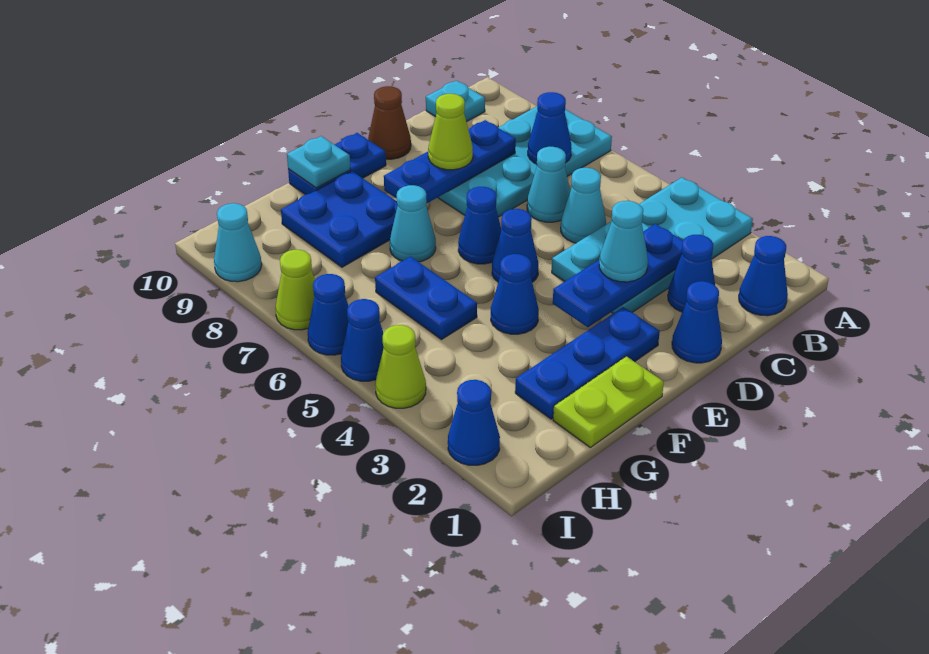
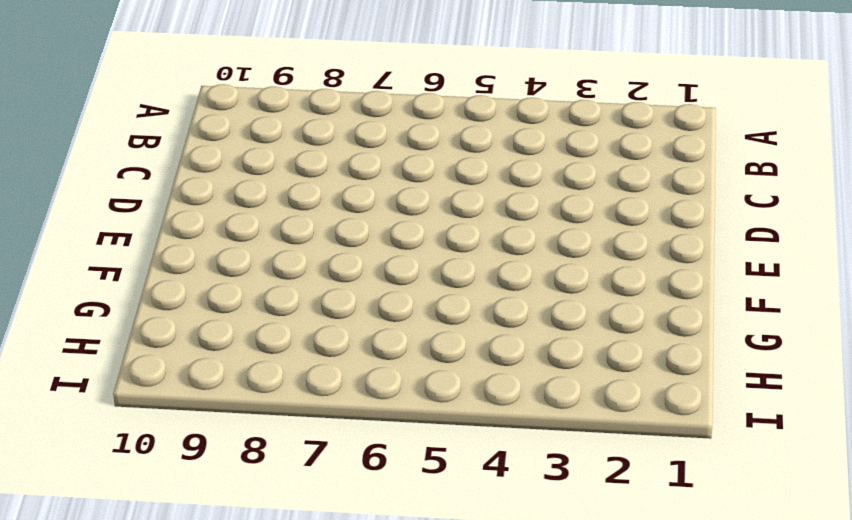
none -> cyan 2x4 plate [552,178,753,313]
none -> cyan 2x4 plate [438,106,612,217]
none -> blue 1x1 cone [739,236,788,316]
none -> cyan 1x1 plate [426,81,485,122]

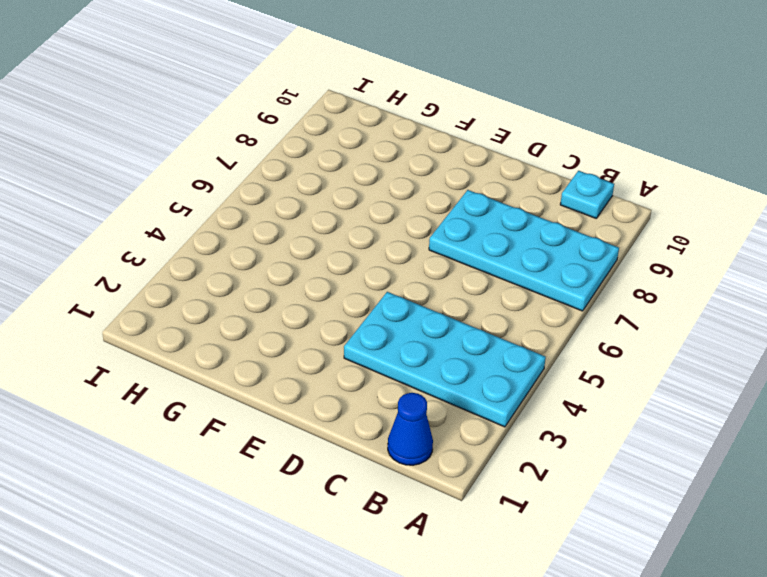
none -> blue 1x1 cone [668,235,715,312]
none -> cyan 1x1 cone [561,168,606,243]
none -> cyan 1x1 cone [527,147,570,222]
none -> blue 1x1 cone [672,281,722,363]

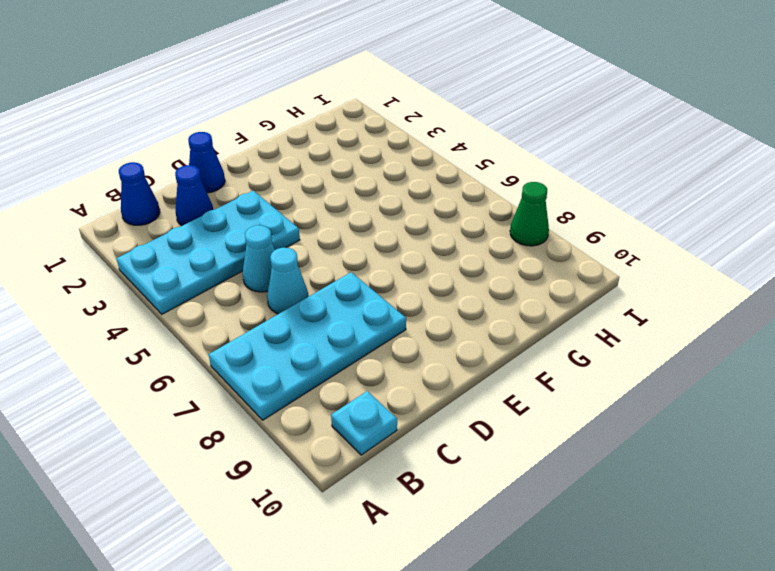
green 1x1 cone [510,182,549,246] -> none
none -> brown 1x1 cone [368,86,411,159]
none -> blue 1x3 plate [515,307,660,419]
none -> blue 1x1 cone [492,209,538,282]
none -> blue 1x1 cone [458,187,501,264]

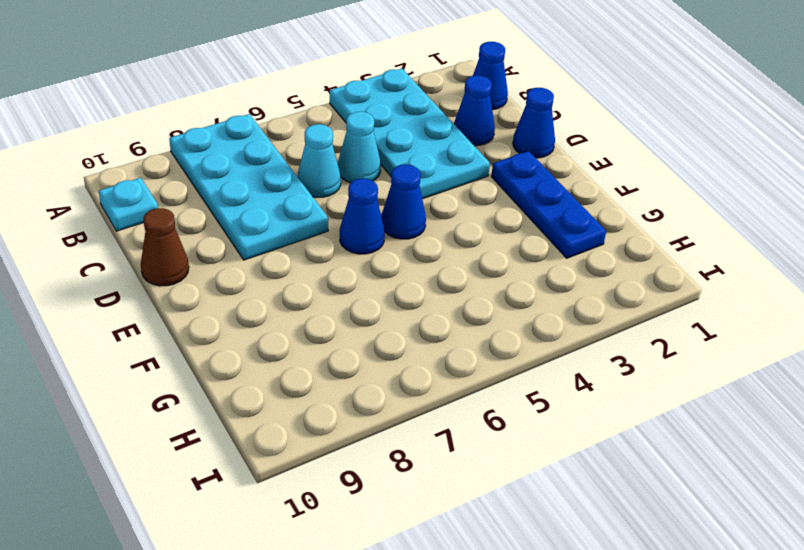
none -> blue 1x2 plate [288,133,386,195]
none -> lime 1x2 plate [553,356,664,448]
none -> blue 1x1 cone [491,254,539,334]
none -> cyan 1x1 cone [390,185,436,262]

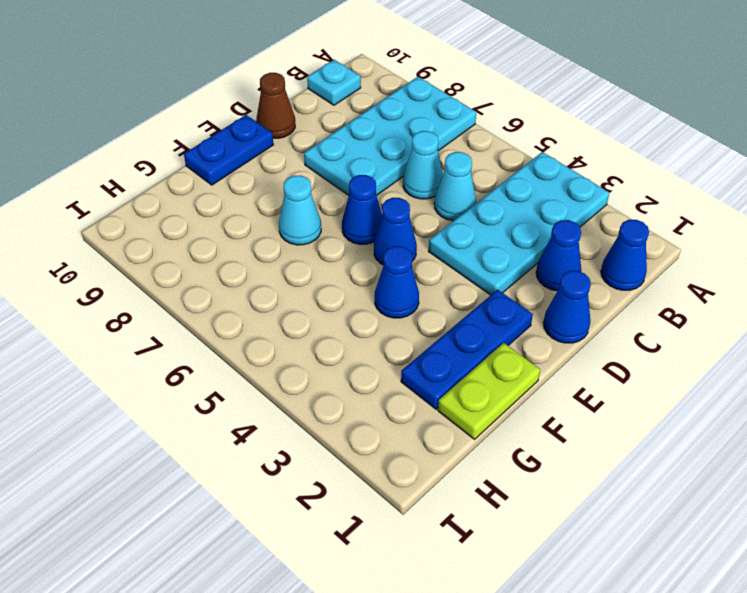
none -> blue 2x2 plate [281,171,398,267]
none -> blue 1x2 plate [375,257,477,340]
none -> blue 1x1 cone [448,380,500,465]
none -> lime 1x1 cone [375,325,426,408]

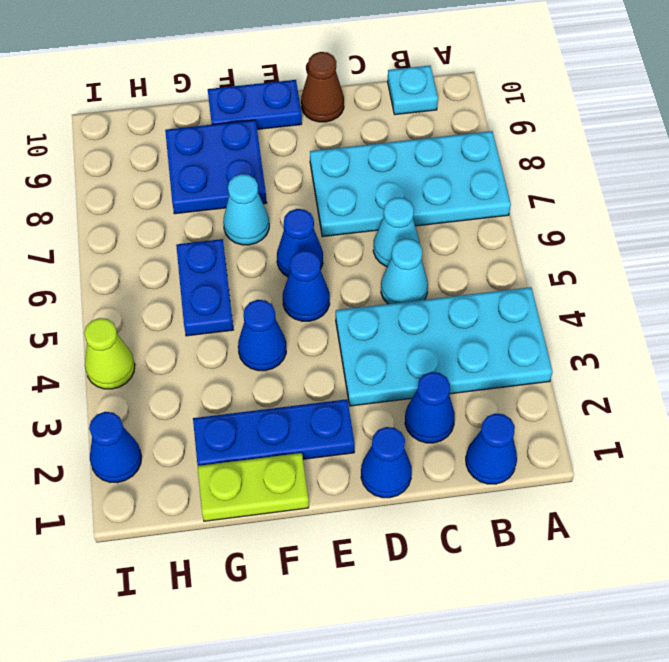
none -> blue 1x1 cone [341,299,384,381]
none -> blue 1x1 cone [308,274,348,355]
none -> lime 1x1 cone [275,250,315,330]
none -> cyan 1x1 cone [214,203,262,282]

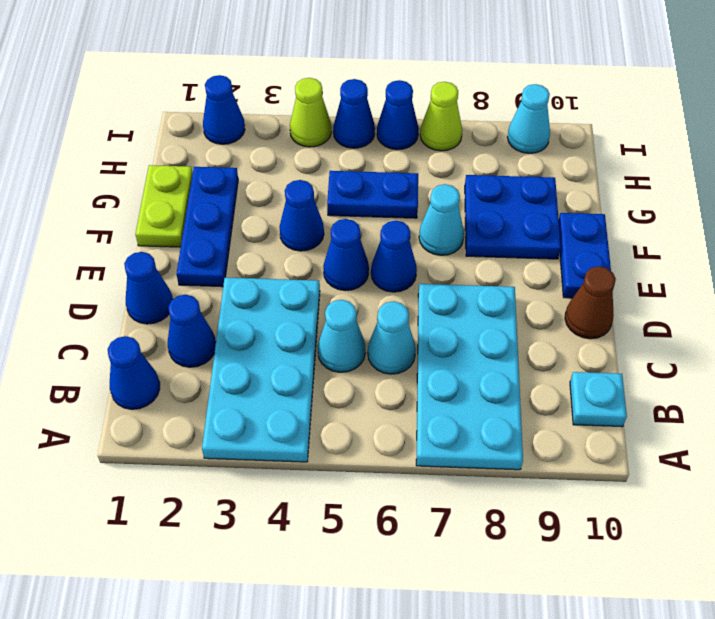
none -> blue 1x1 cone [528,92,572,164]
none -> blue 1x3 plate [553,224,683,327]
none -> blue 1x3 plate [384,120,516,204]
none -> cyan 1x1 plate [287,136,350,188]

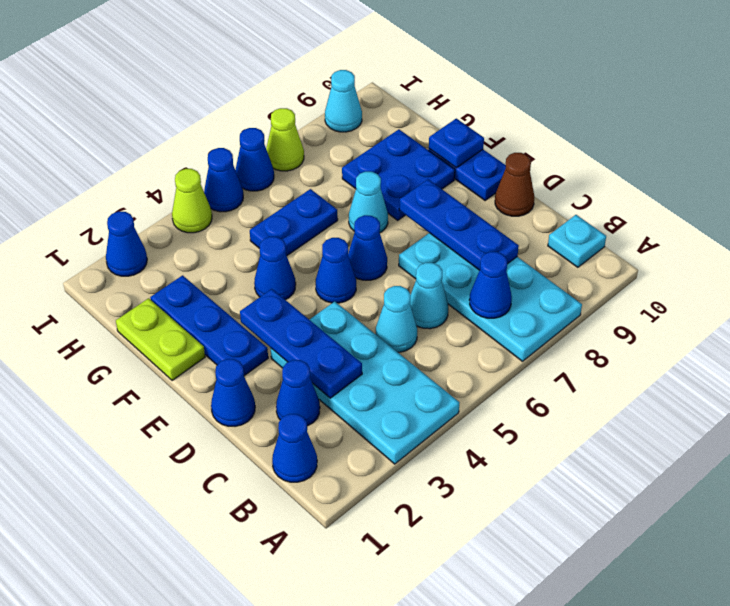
blue 1x1 plate [429,119,484,168] -> cyan 1x1 plate [287,136,350,188]
none -> cyan 1x1 cone [599,201,648,282]
none -> lime 1x1 cone [428,94,473,170]

